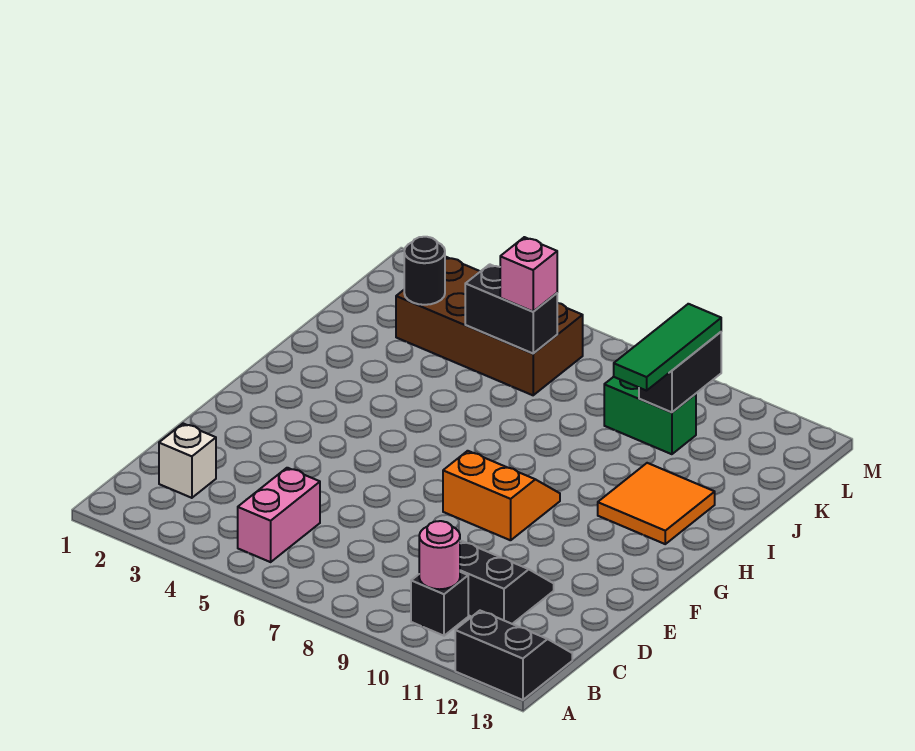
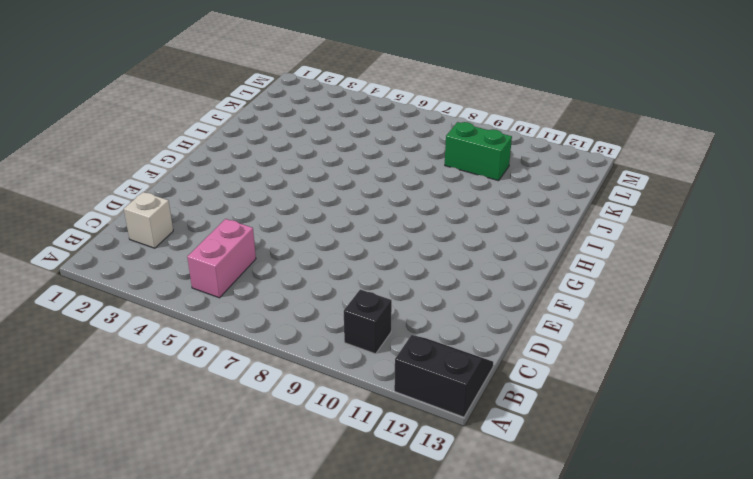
none -> black 2x2 slope [460,541,554,624]
none -> orange 2x2 slope [443,451,560,540]
none -> orange 2x2 tile [598,463,715,544]

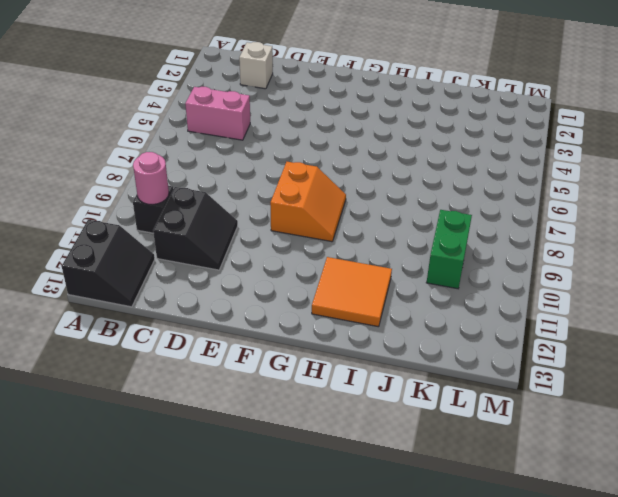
none -> brown 2x4 brick [396,257,583,395]
none -> black 1x1 round brick [404,237,445,305]
none -> black 1x2 brick [465,264,557,354]

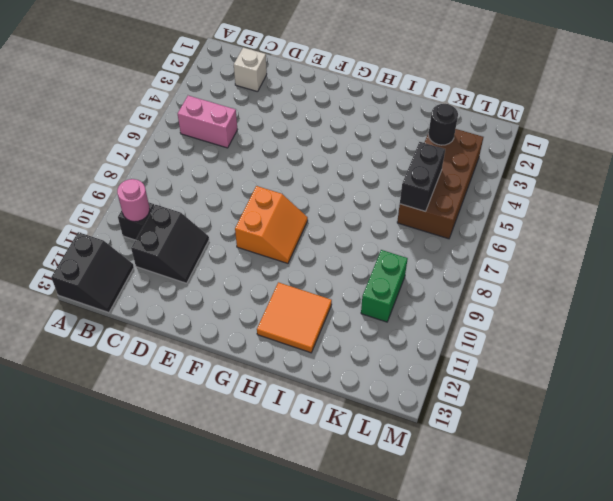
none -> black 1x2 brick [639,332,721,412]
none -> green 1x3 tile [614,304,721,391]
none -> pink 1x1 brick [500,237,557,312]

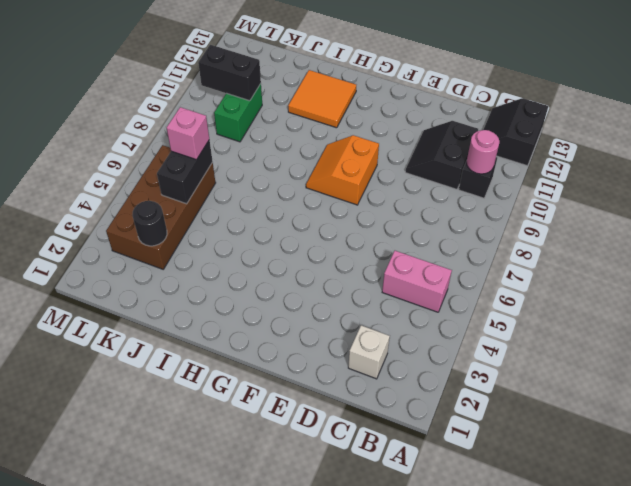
none -> green 1x3 tile [614,304,721,391]

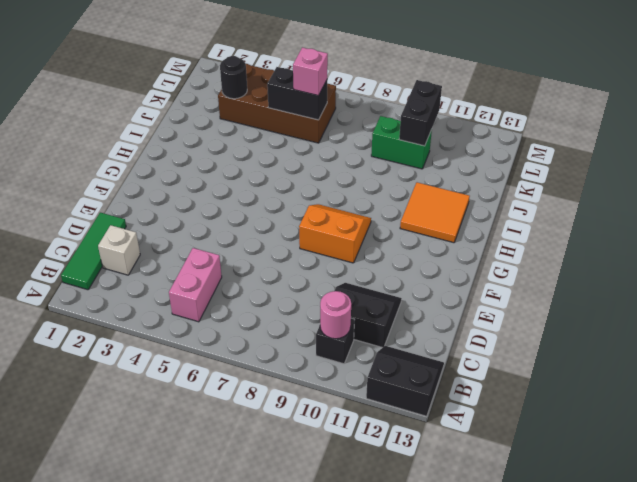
green 1x3 tile [61,213,126,290] -> green 1x3 tile moved to [614,304,721,391]

